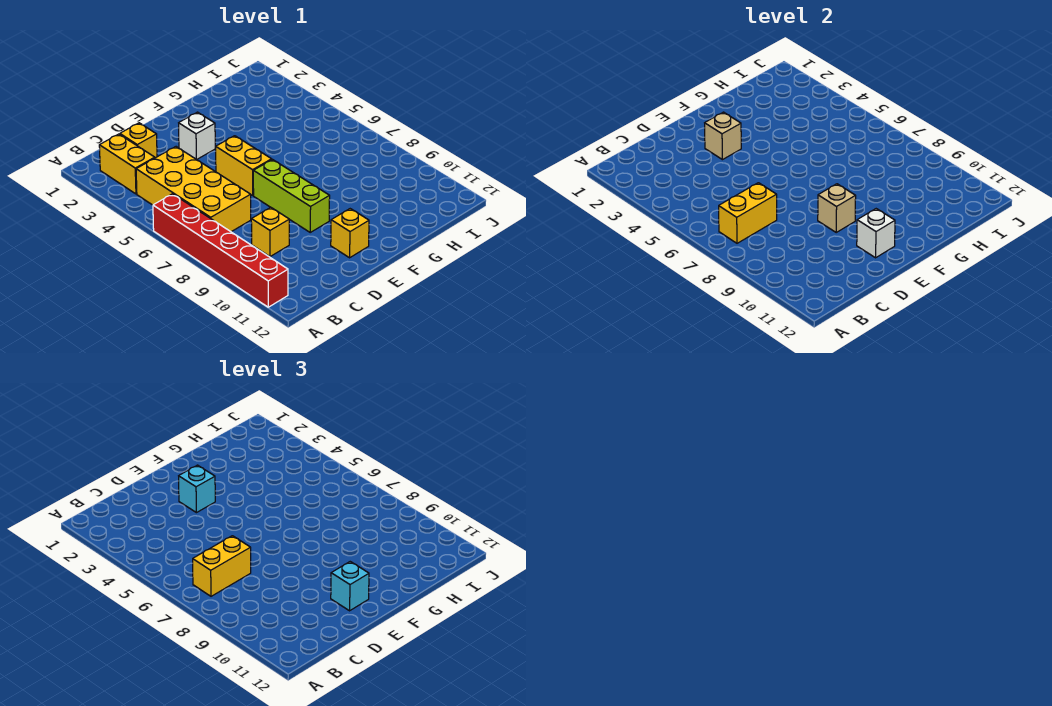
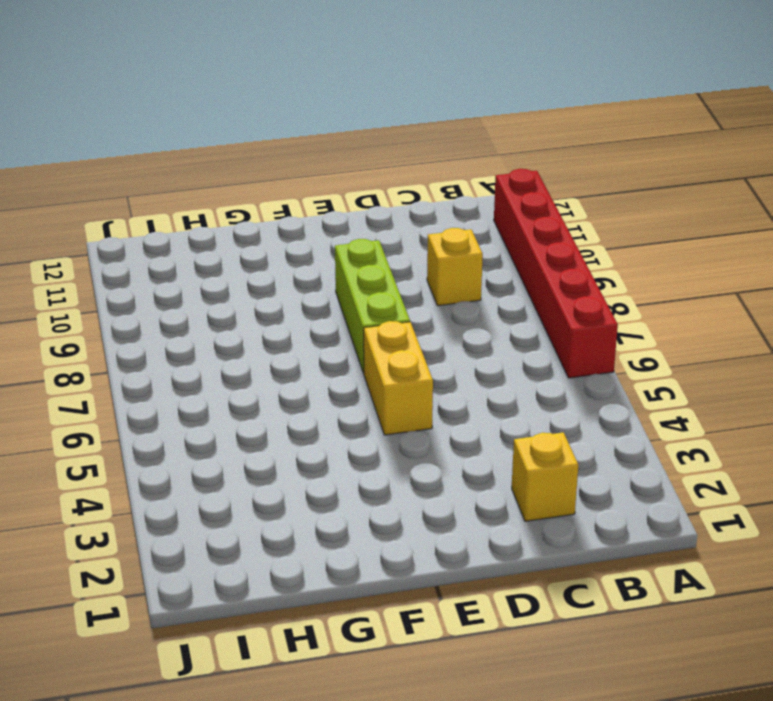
none -> yellow 1x2 brick [99,134,155,194]
none -> yellow 2x4 brick [136,147,251,232]
none -> white 1x1 brick [179,112,215,160]

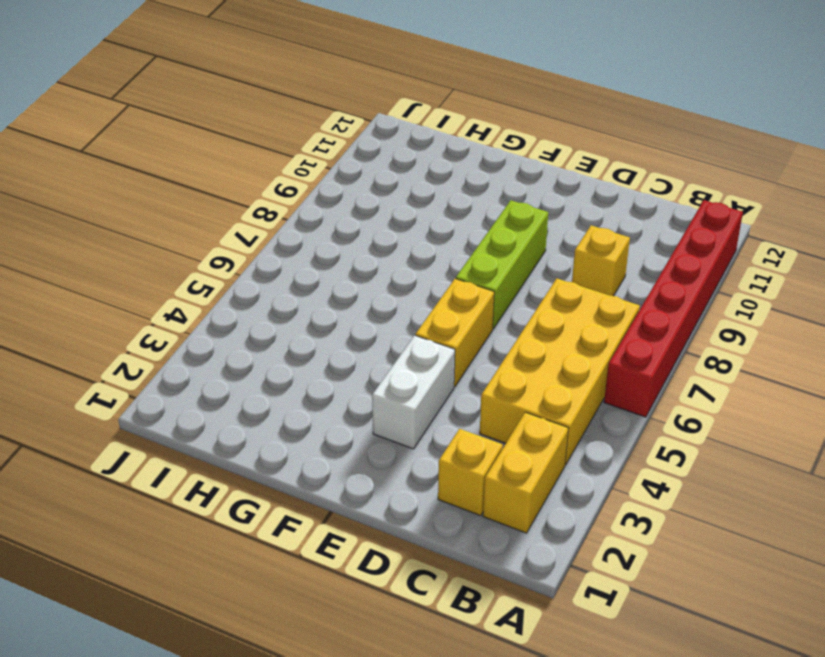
white 1x2 brick [372,335,455,449] -> white 1x1 brick [179,112,215,160]
none -> yellow 1x1 brick [331,209,369,258]
none -> yellow 1x2 brick [719,183,777,243]
none -> tan 1x1 brick [705,112,741,160]

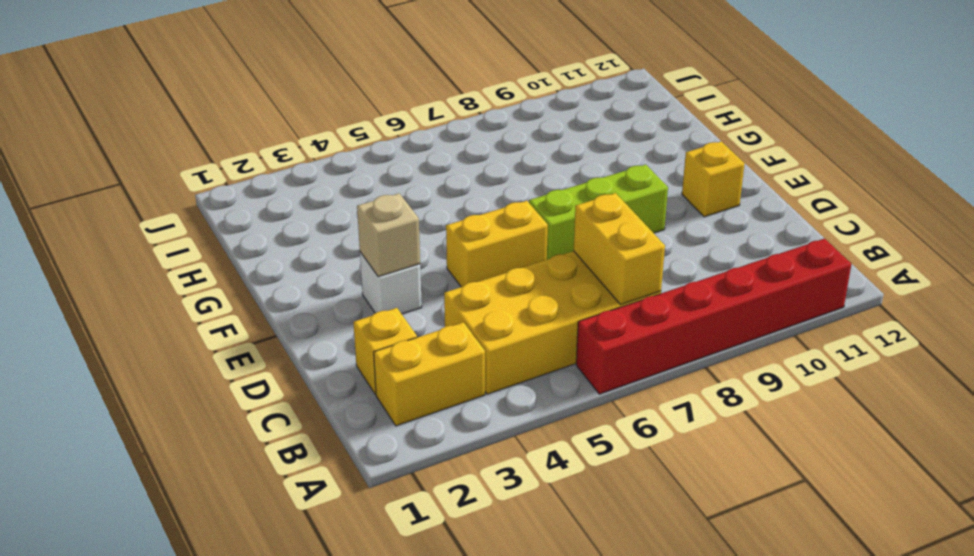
none -> yellow 1x1 brick [251,207,289,257]
none -> tan 1x1 brick [818,184,856,232]
none -> white 1x1 brick [857,209,895,258]

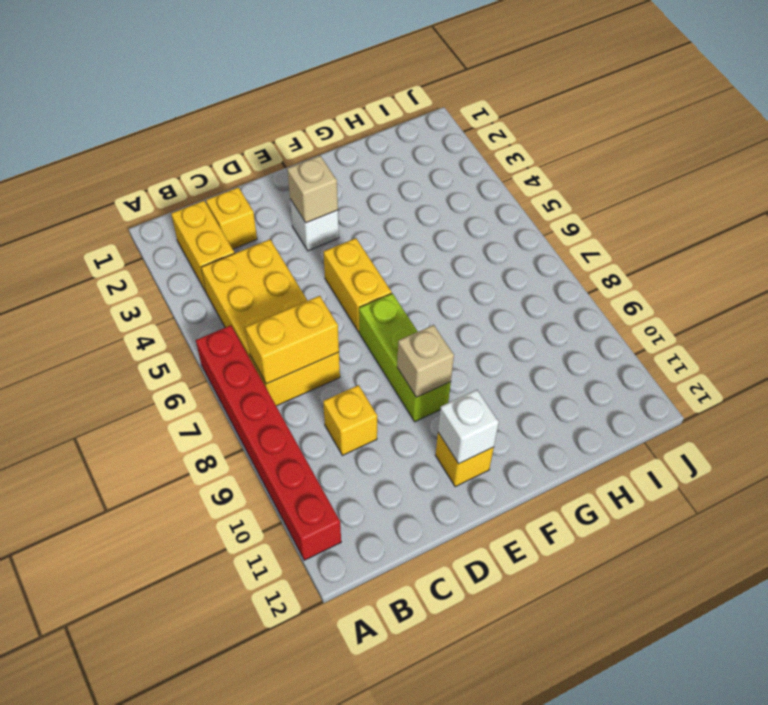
none -> yellow 1x2 brick [193,536,251,596]
none -> cyan 1x1 brick [179,465,215,513]
none -> cyan 1x1 brick [331,562,369,611]

